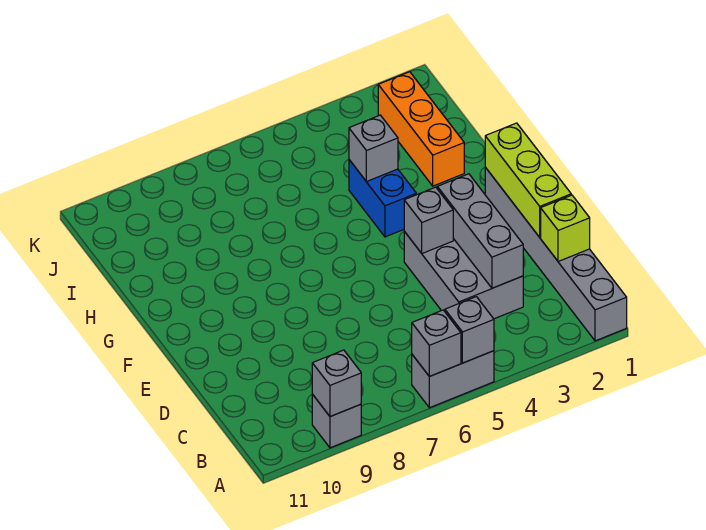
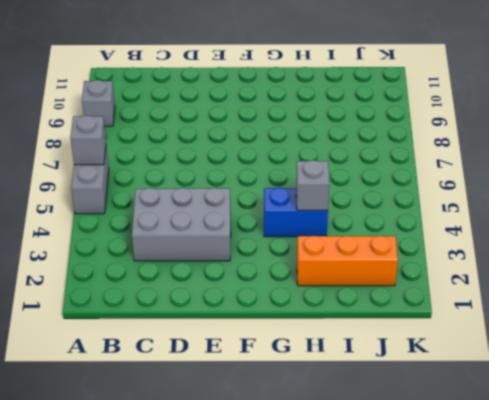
none -> grey 1x6 brick [485,167,627,341]
none -> grey 1x1 brick [445,297,494,363]
none -> grey 1x1 brick [312,350,361,417]

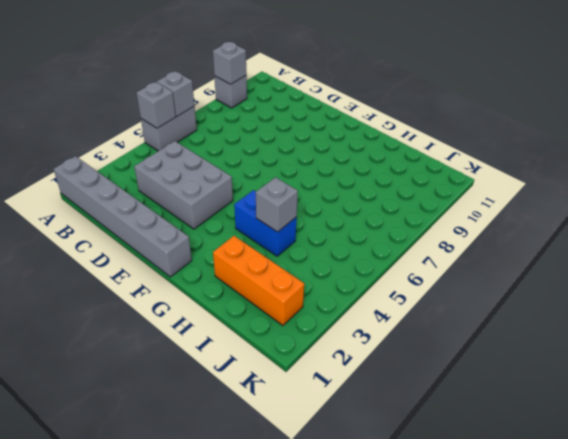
none -> lime 1x1 brick [541,195,590,262]
none -> grey 1x3 brick [437,174,523,288]
none -> lime 1x3 brick [485,123,571,237]

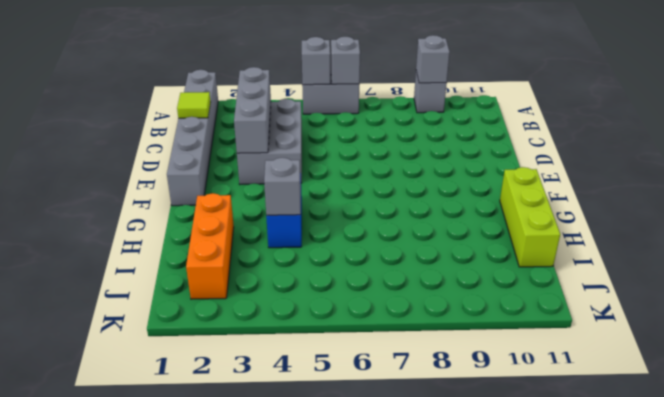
lime 1x1 tile [177,92,211,118] -> lime 1x1 brick [541,195,590,262]
lime 1x3 brick [500,167,560,267] -> lime 1x3 brick moved to [485,123,571,237]
none -> grey 1x1 brick [404,187,453,253]

